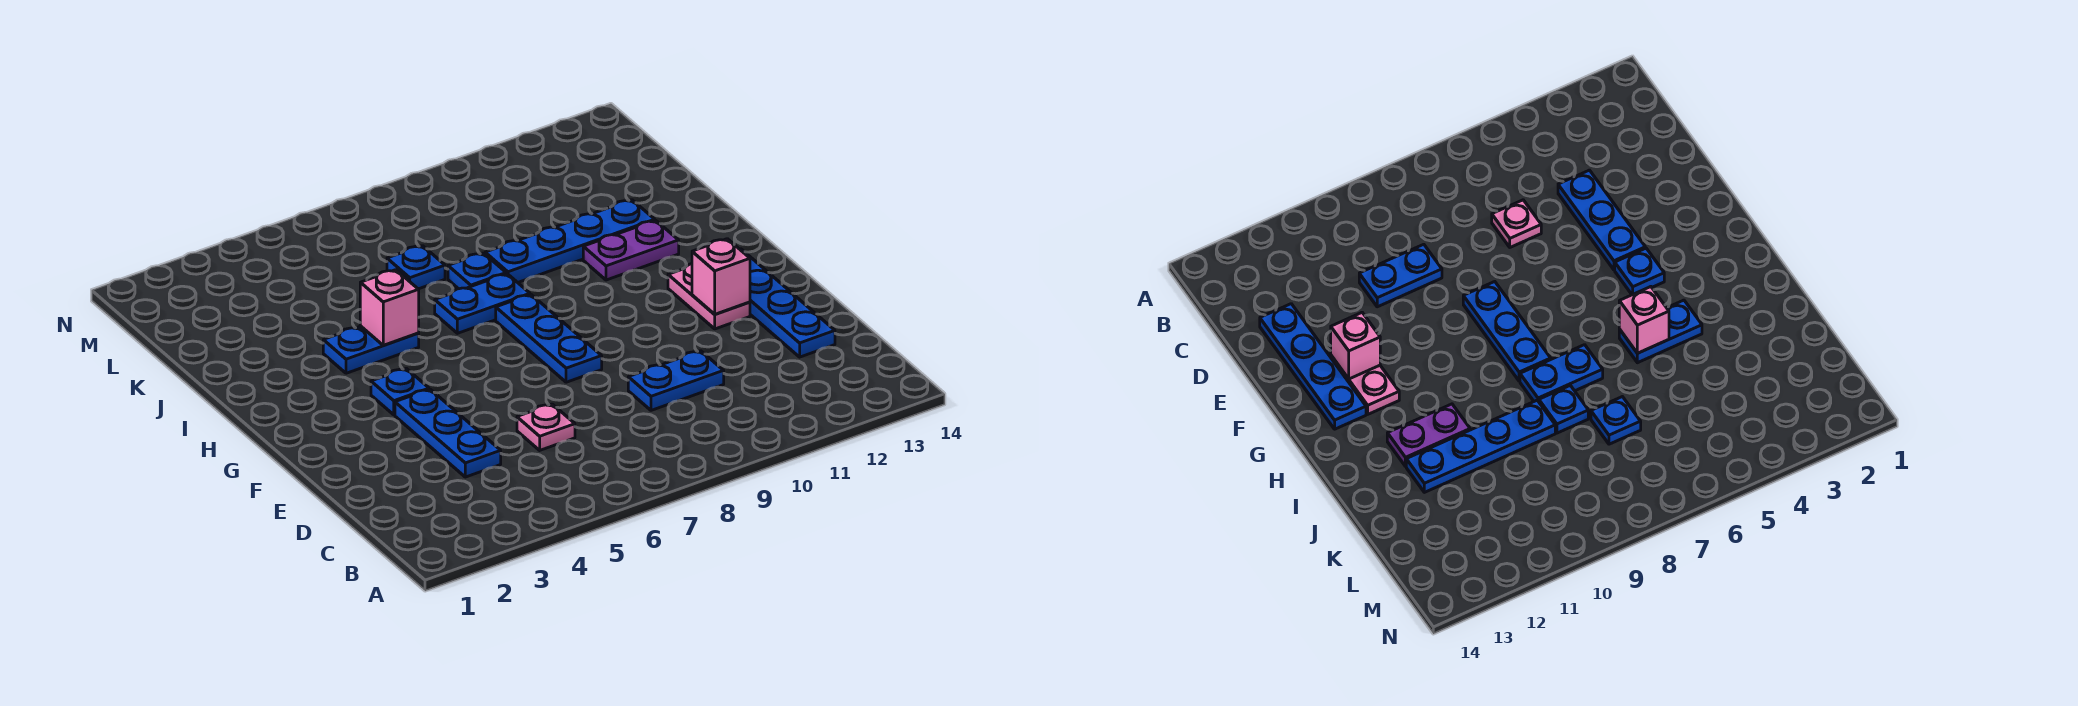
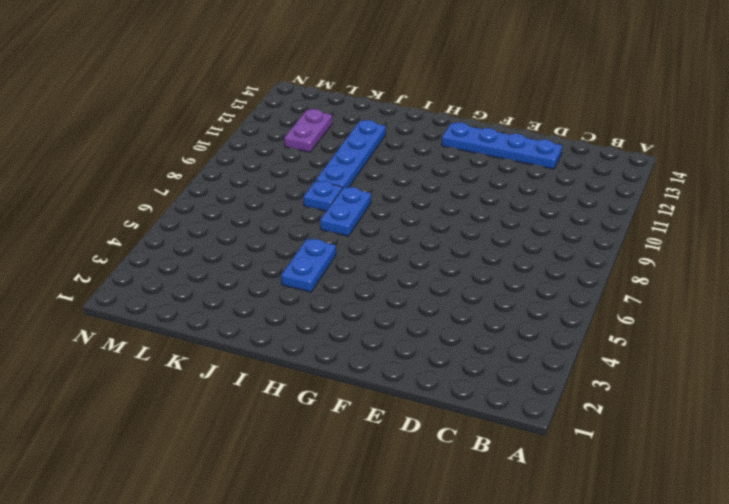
purple 1x2 plate [284,109,332,152] -> purple 1x2 plate moved to [583,220,679,280]
none -> blue 1x3 plate [395,389,501,477]
none -> pink 1x1 plate [517,404,575,450]
none -> blue 1x2 plate [628,351,724,410]

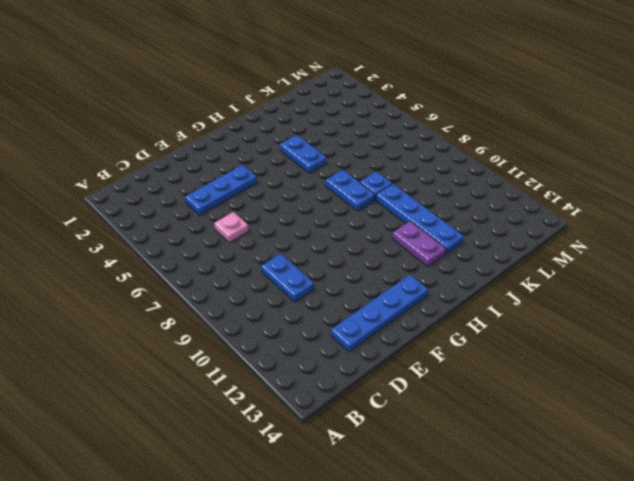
none -> blue 1x3 plate [496,295,602,382]
none -> pink 1x2 plate [668,264,750,329]
none -> blue 1x1 plate [371,368,429,415]

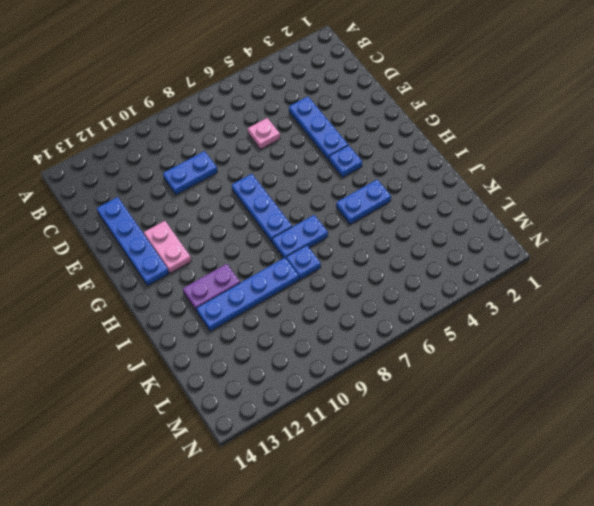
none -> blue 1x1 plate [387,246,445,289]
none -> pink 1x1 brick [692,239,750,314]
none -> pink 1x1 brick [360,270,419,345]

